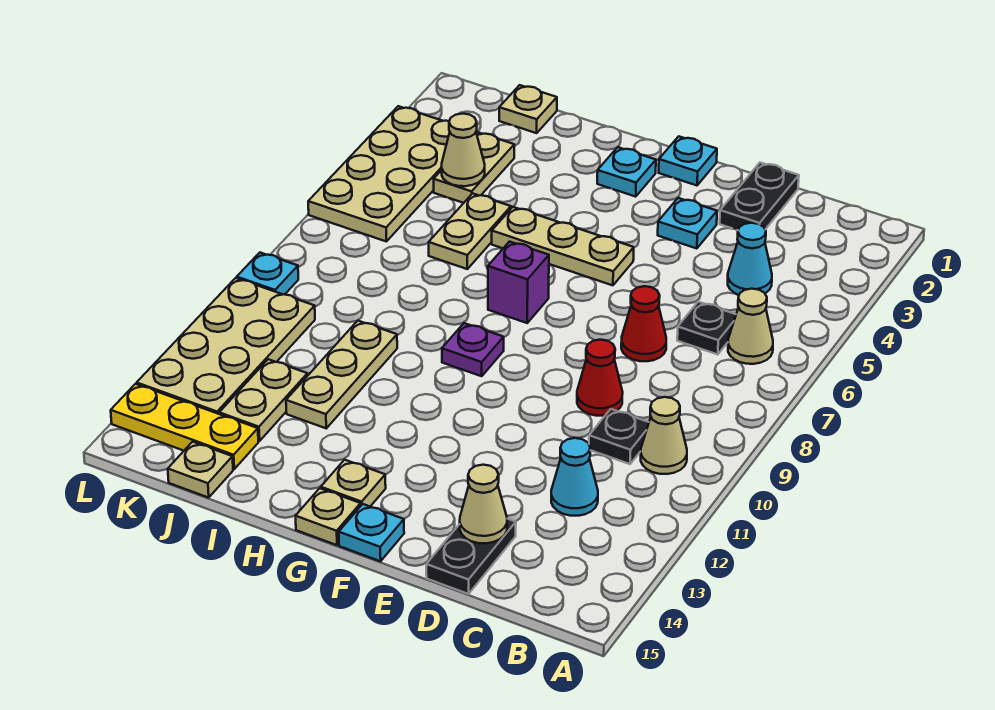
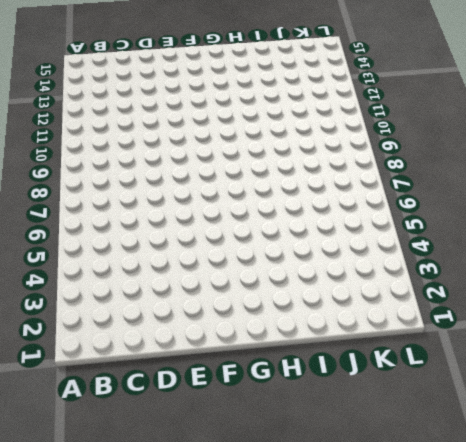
none -> tan 1x1 cone [728,289,773,364]
none -> tan 1x1 cone [641,397,687,474]
none -> cyan 1x1 cone [728,223,772,295]
none -> black 1x1 plate [677,302,736,355]

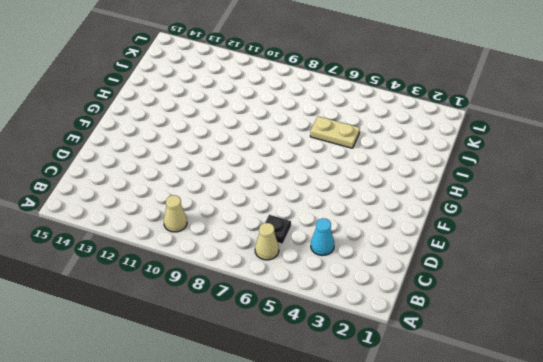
none -> black 1x1 plate [589,409,649,464]
none -> cyan 1x1 cone [551,438,598,516]
none -> black 1x2 plate [720,163,799,230]
none -> red 1x1 cone [621,286,666,361]

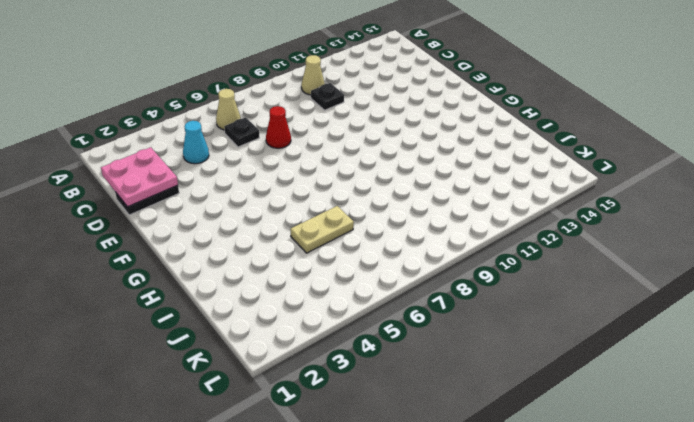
pink 2x2 plate [101,147,178,207] -> none
none -> cyan 1x1 cone [551,438,598,516]
none -> red 1x1 cone [577,340,623,416]
none -> black 1x2 plate [426,519,516,594]
none -> cyan 1x1 plate [658,198,717,249]

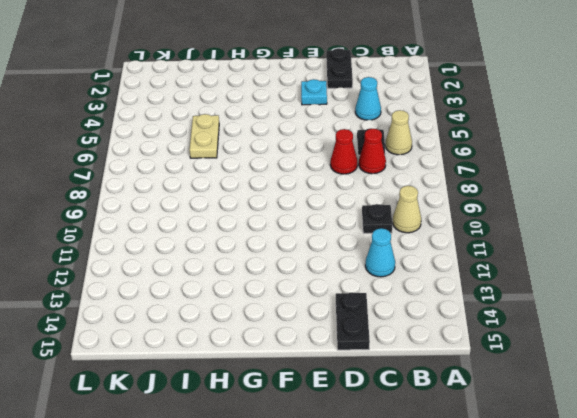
red 1x1 cone [359,129,386,174] -> red 1x1 cone moved to [577,340,623,416]
none -> cyan 1x1 plate [659,136,717,185]
none -> tan 1x3 plate [492,207,634,285]
none -> cyan 1x1 plate [339,504,404,561]
none -> cyan 1x1 plate [597,147,656,197]

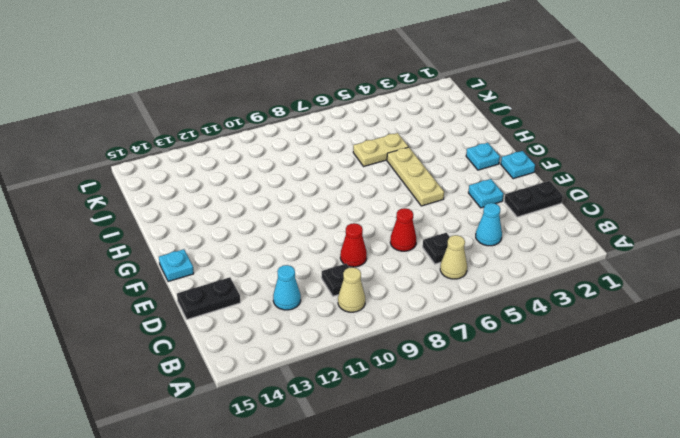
none -> purple 1x1 brick [488,242,549,323]
none -> purple 1x1 plate [442,323,504,376]
none -> tan 1x1 plate [321,460,386,506]
none -> tan 1x1 plate [296,488,361,545]

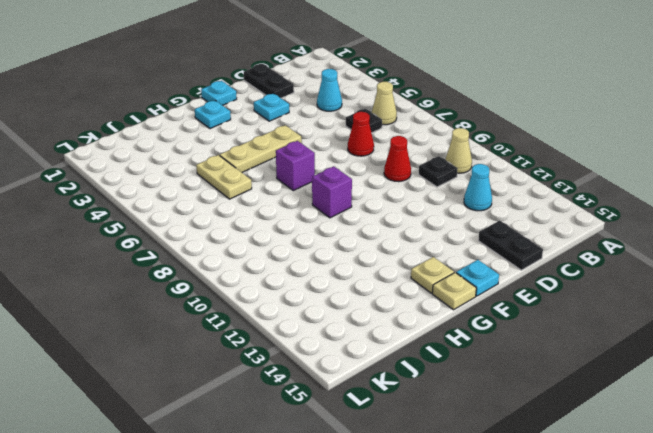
purple 1x1 brick [312,166,352,218] -> purple 1x1 plate [442,323,504,376]
none -> tan 1x3 plate [286,321,397,428]
none -> tan 1x1 plate [499,85,557,133]
none -> tan 1x2 plate [434,132,514,203]
none -> tan 1x2 plate [219,359,308,441]

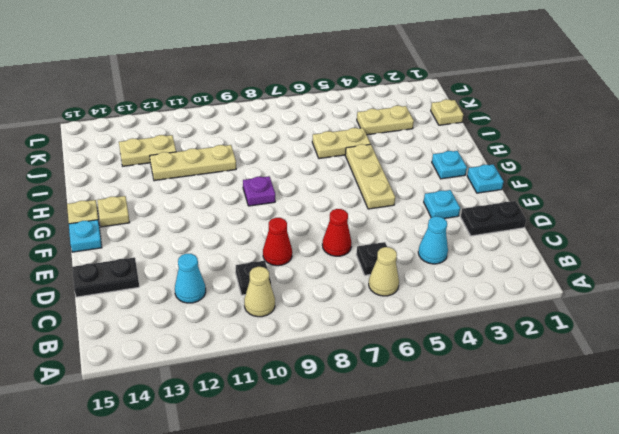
none -> purple 1x1 brick [488,242,549,323]
none -> yellow 1x3 plate [111,384,258,469]
none -> tan 1x1 plate [168,442,233,498]
none -> tan 2x4 plate [308,106,450,242]

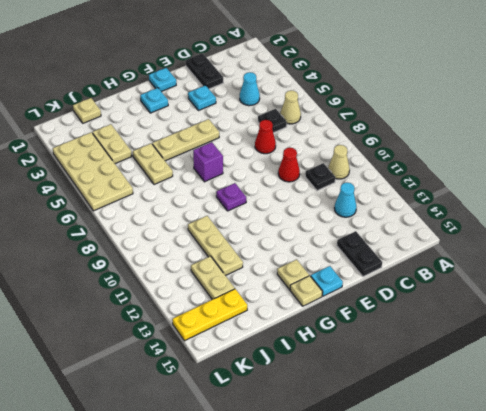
none -> tan 1x1 plate [168,442,233,498]
none -> tan 2x4 plate [137,278,315,414]
none -> cyan 1x1 plate [237,253,298,295]
none -> tan 1x1 cone [460,465,507,543]

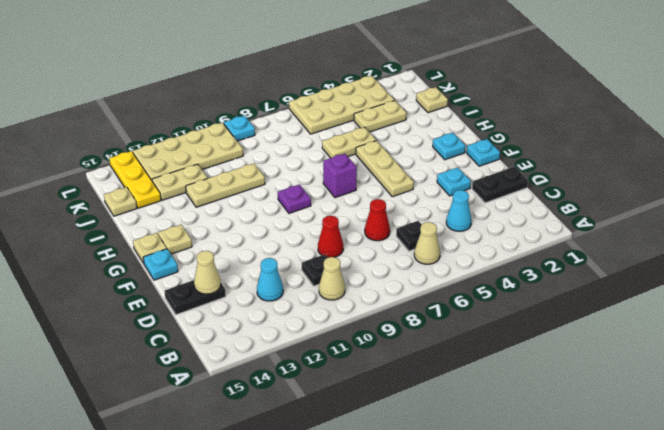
none -> tan 1x1 cone [441,114,485,186]

